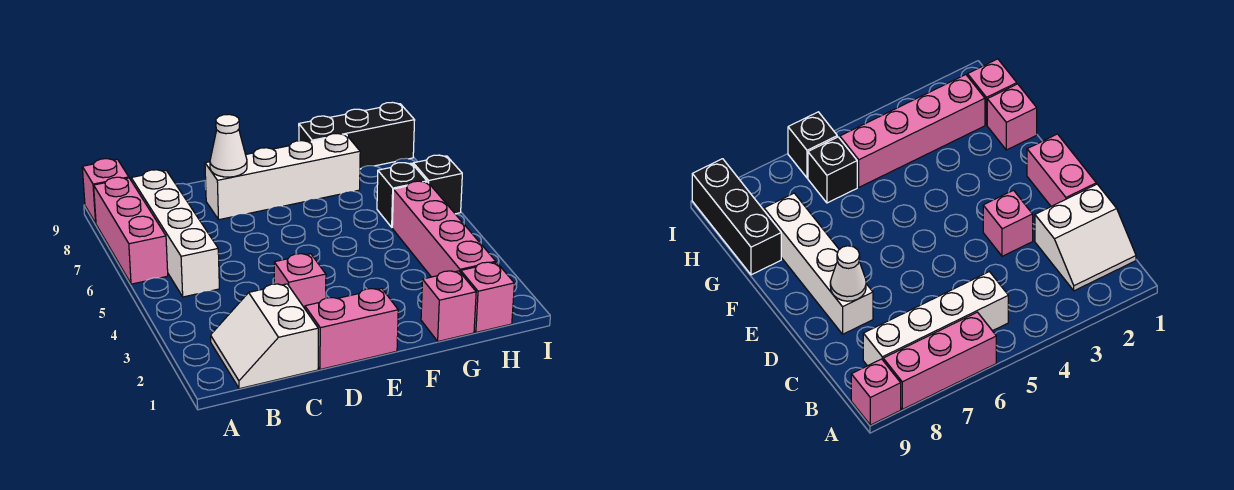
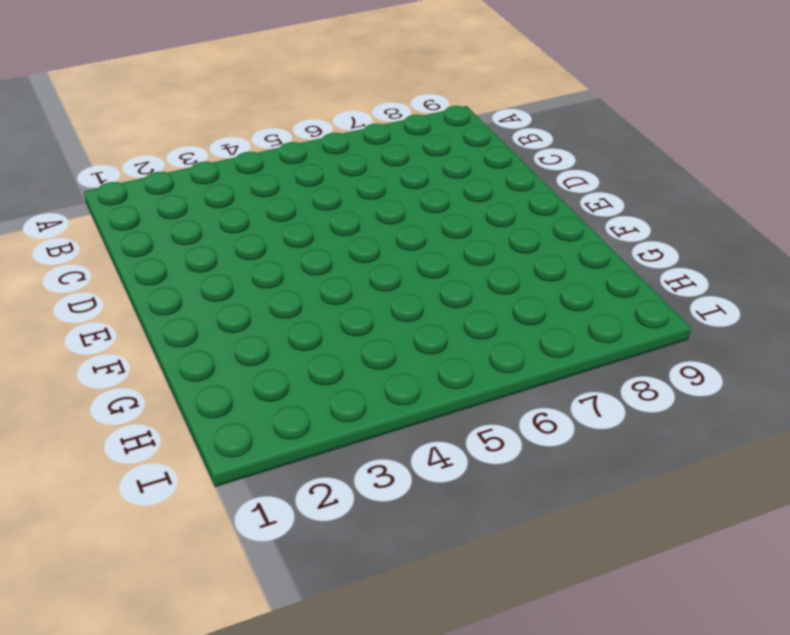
none -> pink 1x3 brick [94,177,168,284]
none -> pink 1x1 brick [82,159,129,223]
none -> white 2x2 slope [211,284,318,389]

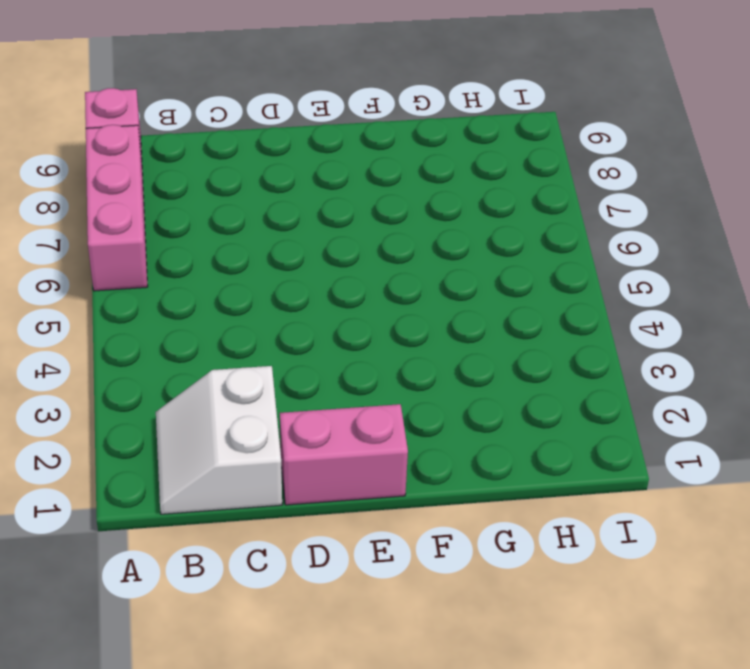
none -> white 1x4 brick [131,170,219,297]
none -> pink 1x1 brick [274,254,326,308]
none -> white 1x4 brick [205,134,360,220]

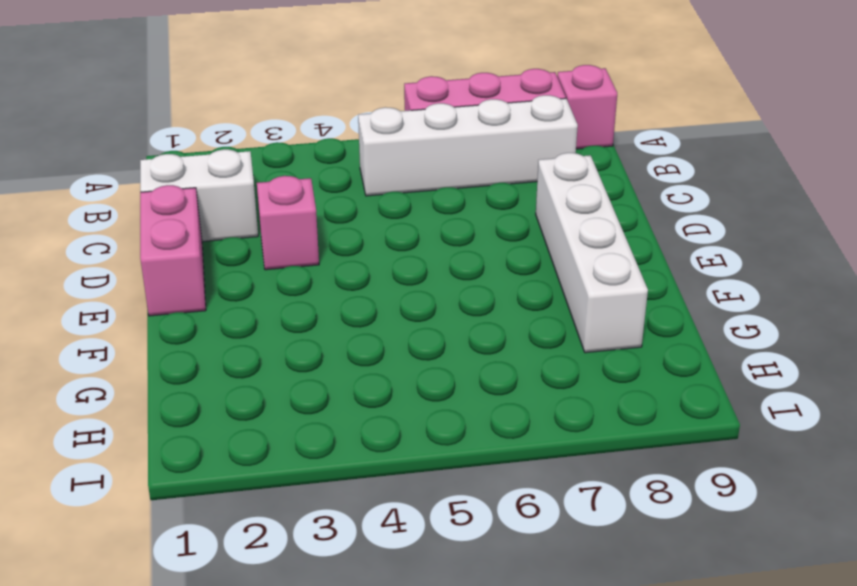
none -> pink 1x1 brick [421,271,476,341]
none -> black 1x3 brick [299,102,415,169]
none -> pink 1x1 brick [461,262,514,332]

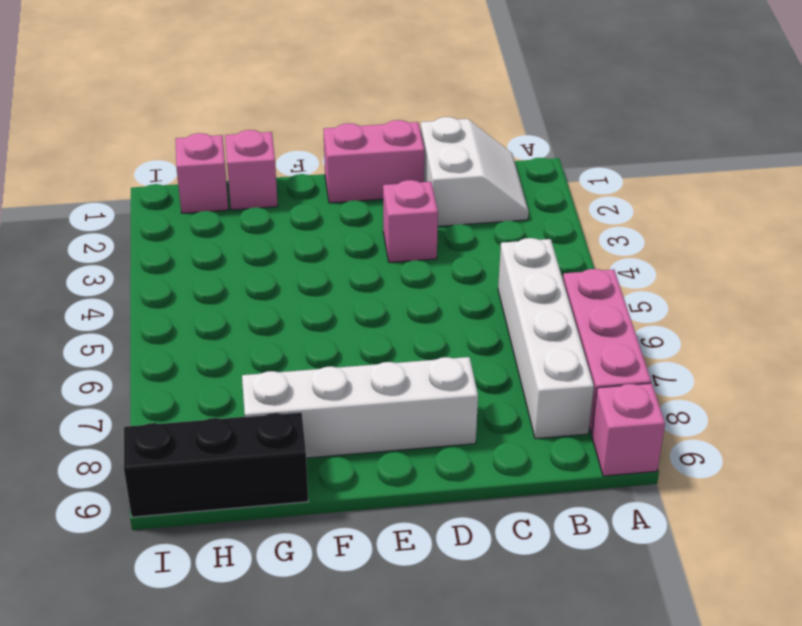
none -> pink 1x4 brick [392,181,496,277]
none -> black 1x1 brick [377,163,427,227]
none -> black 1x1 brick [413,155,462,214]

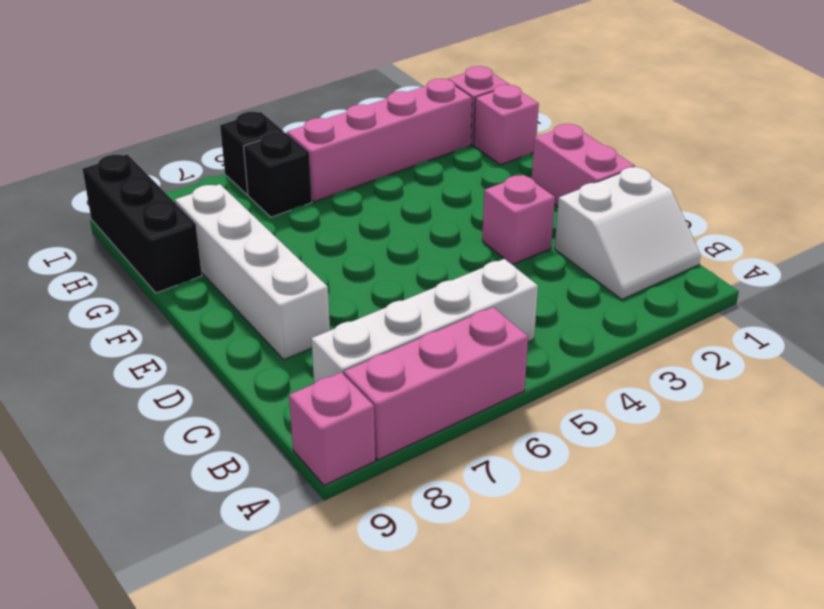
none -> white 1x1 cone [210,114,247,177]

